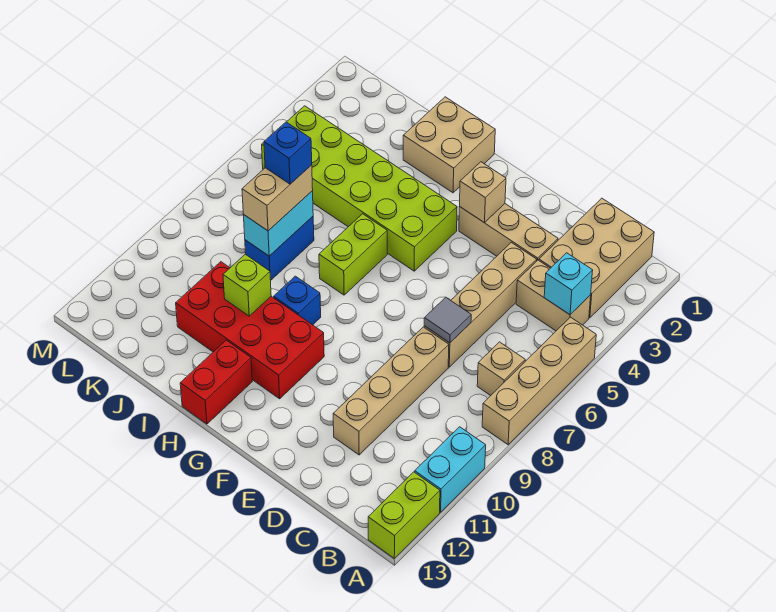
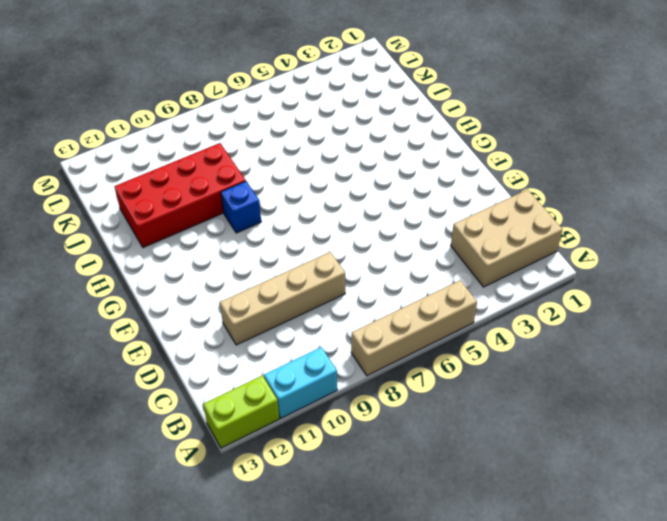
red 2x4 brick [114,143,246,248] -> red 2x4 brick turned to [176,262,324,399]
none -> tan 1x2 brick [516,260,591,331]
none -> tan 1x1 brick [477,342,525,396]
none -> tan 1x3 brick [459,204,558,260]

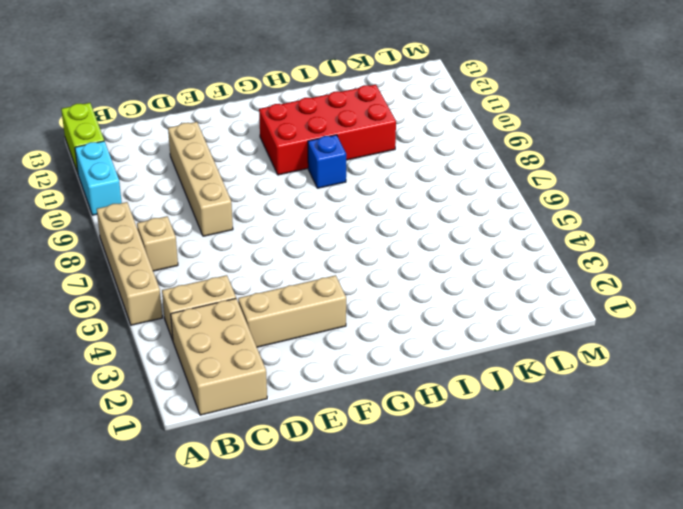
none -> tan 1x4 brick [424,243,537,367]
none -> lime 2x6 brick [262,106,457,271]
none -> tan 2x2 brick [403,97,495,193]

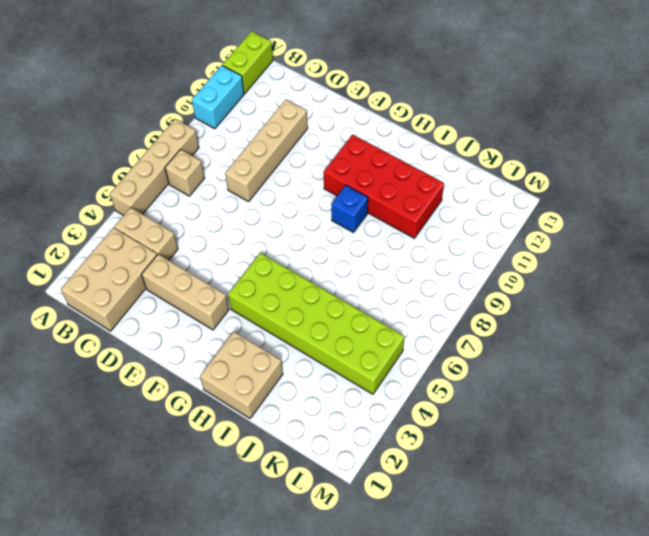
none -> tan 1x4 brick [424,243,537,367]
none -> lime 1x2 brick [319,214,387,295]
none -> red 1x2 brick [180,340,252,424]

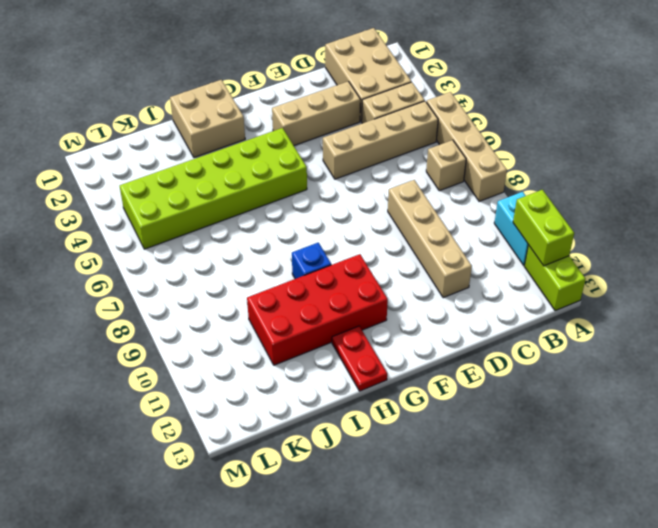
lime 1x2 brick [513,190,574,266] -> lime 1x2 brick moved to [319,214,387,295]
tan 1x4 brick [323,101,438,179] -> tan 1x4 brick turned to [424,243,537,367]
red 1x2 plate [332,326,387,391] -> red 1x2 brick [180,340,252,424]
none -> blue 1x2 brick [245,216,314,280]
none -> cyan 1x1 brick [544,253,593,315]
none -> grey 1x1 tile [424,297,471,343]

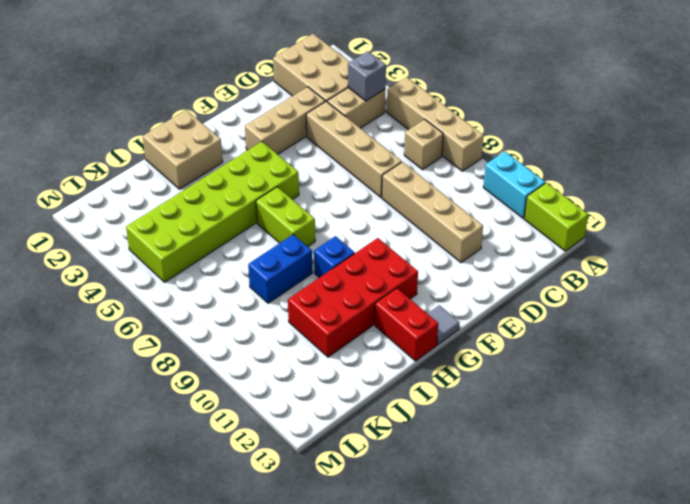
grey 1x1 brick [348,51,386,101] -> cyan 1x1 brick [544,253,593,315]
grey 1x1 tile [428,305,459,345] -> grey 1x1 tile moved to [424,297,471,343]
blue 1x2 brick [248,235,312,303] -> blue 1x2 brick turned to [245,216,314,280]
none -> tan 1x1 brick [460,162,506,223]
none -> lime 1x1 brick [223,254,271,316]
none -> cyan 1x2 brick [243,191,313,256]

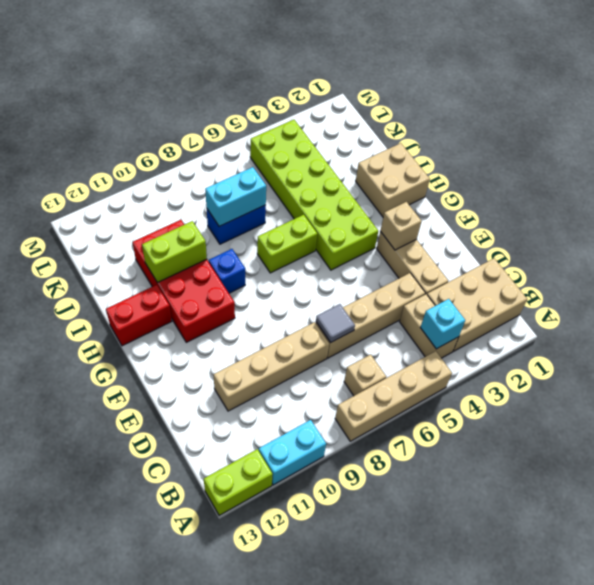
lime 1x2 brick [142,221,207,283] -> lime 1x1 brick [223,254,271,316]
none -> tan 1x2 brick [242,165,313,231]
none -> blue 1x1 brick [264,122,312,184]

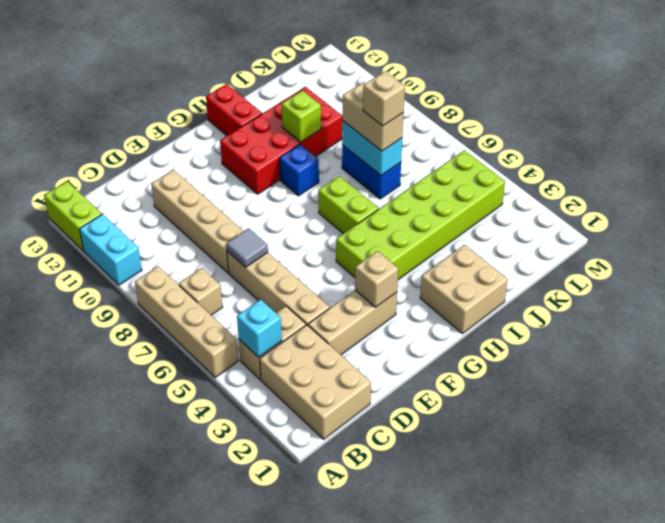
tan 1x1 brick [363,71,405,126] -> blue 1x1 brick [264,122,312,184]

